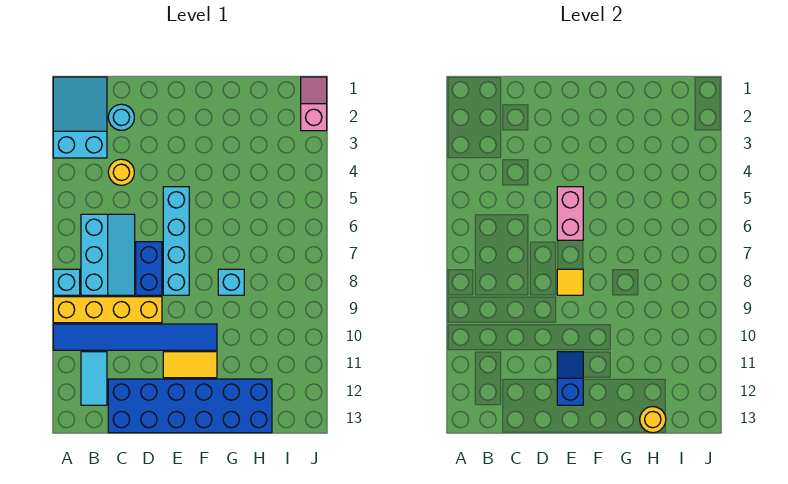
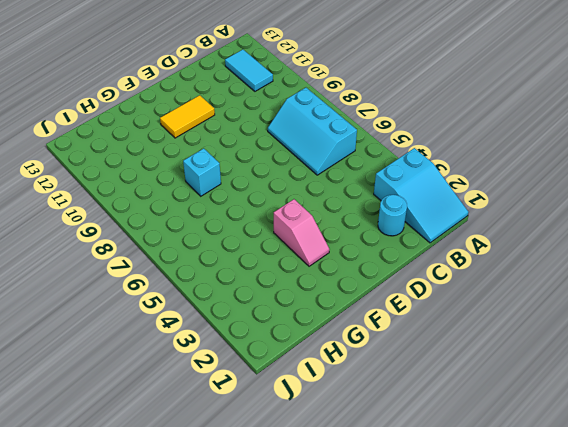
pink 1x2 slope [274,199,330,266] -> pink 1x2 slope moved to [301,77,327,131]
none -> cyan 1x1 brick [53,269,80,295]
none -> yellow 1x4 brick [53,297,162,323]
none -> blue 1x6 tile [53,324,217,350]

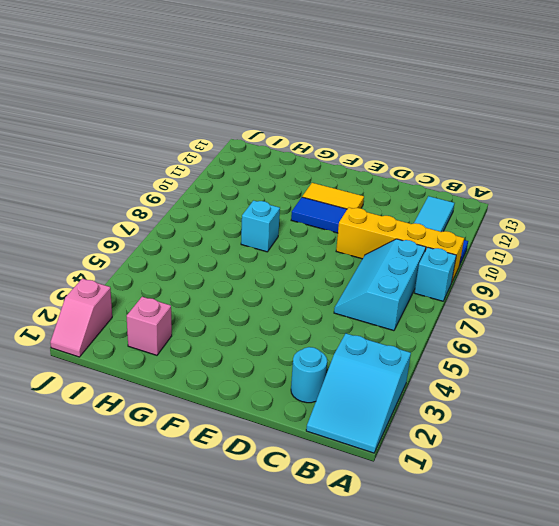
pink 1x1 brick [127,297,172,355] -> none
none -> yellow 1x1 round brick [108,159,134,185]
none -> blue 2x6 brick [108,379,272,433]
none -> blue 1x2 brick [136,242,162,295]

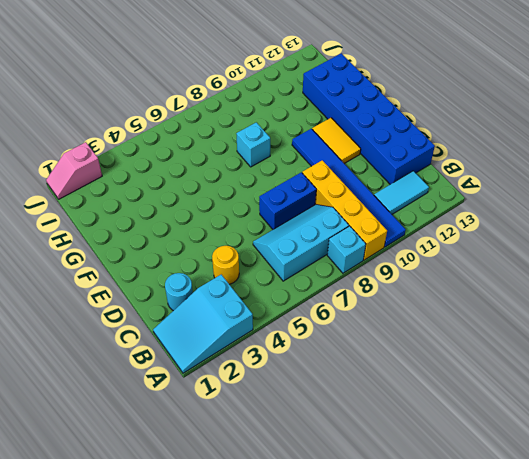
none -> cyan 1x4 brick [163,187,189,295]
none -> pink 1x2 brick [557,187,583,240]
none -> yellow 1x1 tile [557,269,583,295]

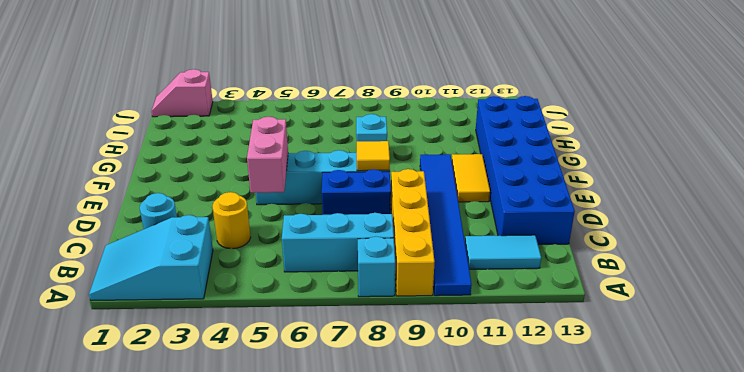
pink 1x2 brick [247,117,288,193] -> pink 1x2 brick turned to [557,187,583,240]
none -> blue 1x2 slope [557,352,583,405]
none -> yellow 1x1 round brick [640,407,666,433]

